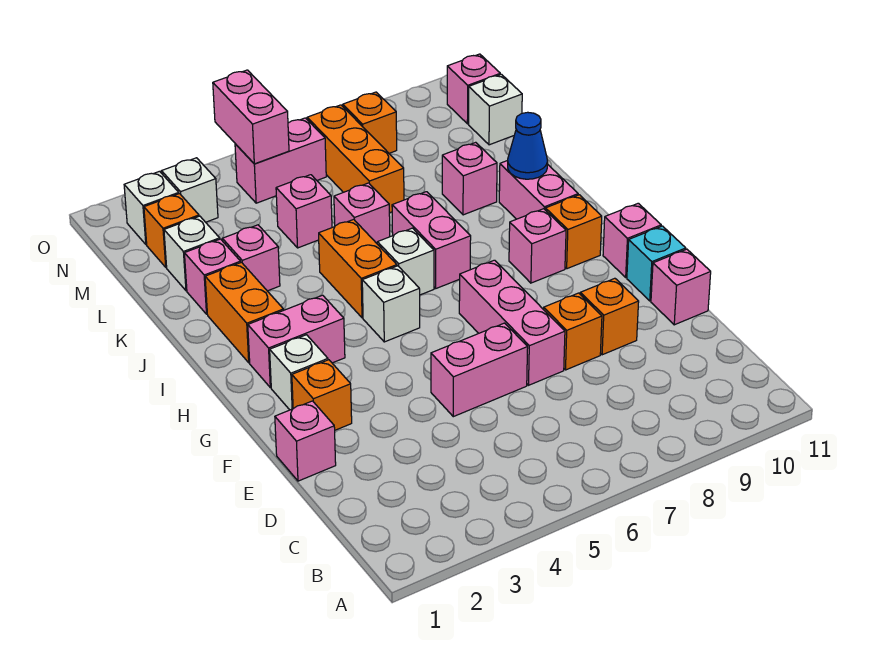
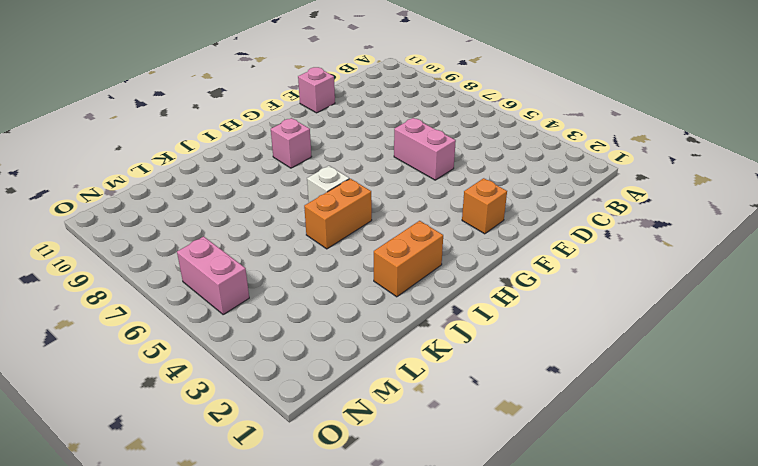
none -> pink 1x1 brick [275,401,336,481]
none -> pink 1x3 brick [459,260,565,385]
none -> orange 1x1 brick [544,293,602,370]
none -> orange 1x1 brick [580,278,639,355]

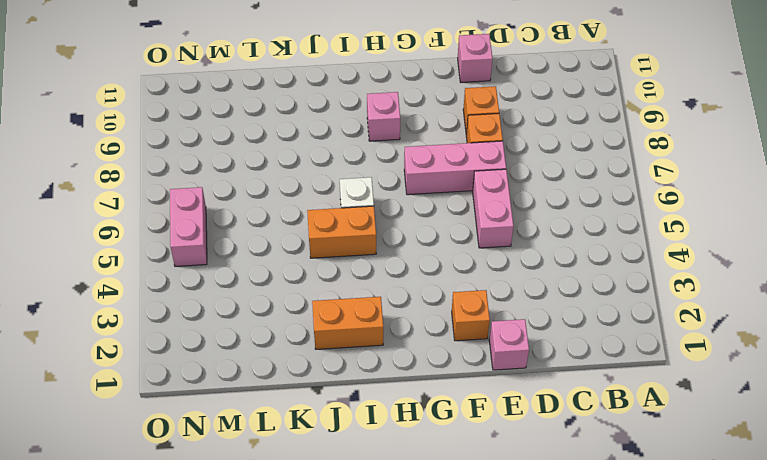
none -> cyan 1x1 brick [627,226,686,301]
none -> white 1x1 brick [270,335,328,410]
none -> pink 1x1 brick [603,203,661,277]
none -> pink 1x2 brick [248,295,345,388]

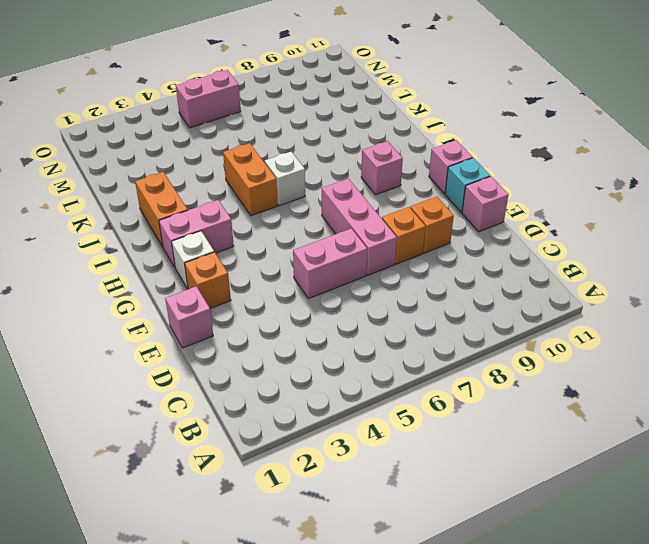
none -> white 1x1 brick [362,266,420,342]
none -> orange 1x1 brick [546,195,602,269]
none -> pink 1x2 brick [392,192,471,288]
none -> pink 1x2 brick [499,161,578,219]

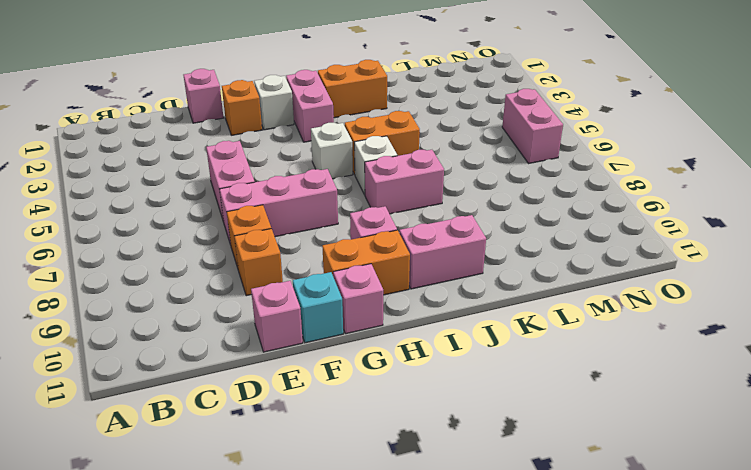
orange 1x2 brick [322,230,410,295] -> orange 1x1 brick [546,195,602,269]
none -> pink 1x1 brick [184,239,241,314]
none -> pink 1x1 brick [222,225,280,291]
none -> pink 1x1 brick [334,183,390,243]
none -> pink 1x1 brick [442,142,497,215]

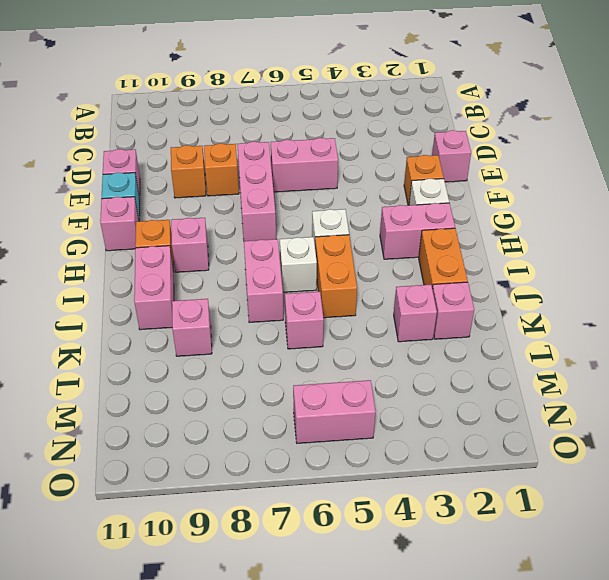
none -> white 1x1 brick [164,216,220,291]
none -> pink 1x1 brick [276,175,332,248]
none -> orange 1x3 brick [307,105,404,213]
none -> orange 1x1 brick [144,194,199,267]

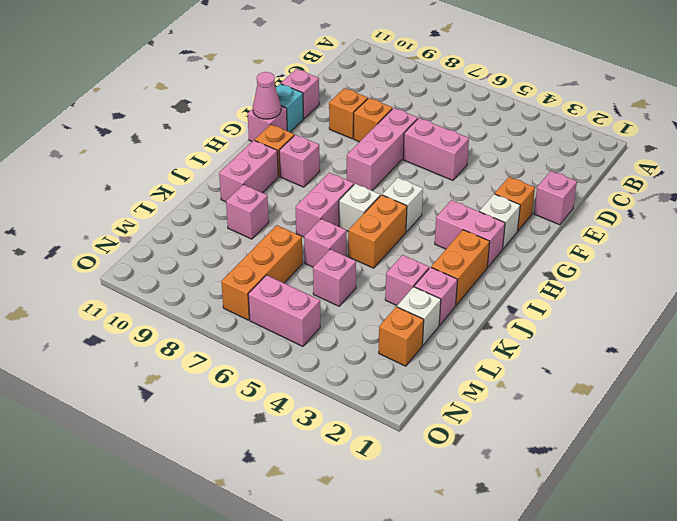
pink 1x1 cone [253,72,281,119] -> none
none -> white 1x1 brick [469,74,522,145]
none -> white 1x1 brick [124,171,179,245]
none -> white 1x1 brick [162,158,218,222]
none -> orange 1x1 brick [343,92,397,153]

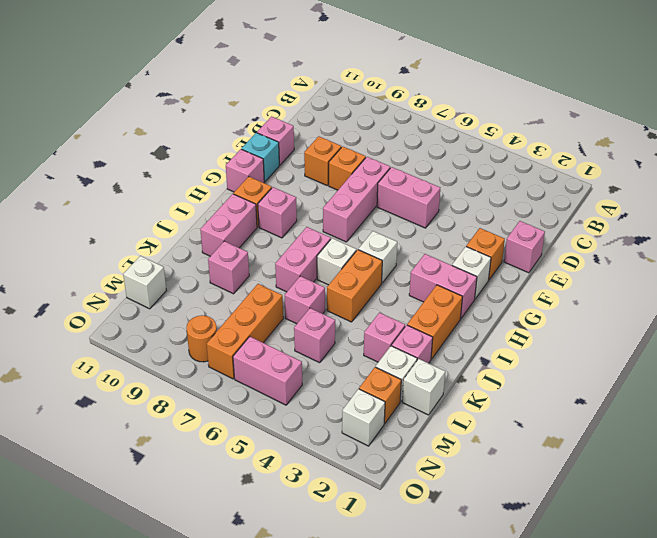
white 1x1 brick [402,359,445,415] -> white 1x1 brick moved to [162,158,218,222]
orange 1x1 round brick [186,315,217,362] -> orange 1x1 brick [343,92,397,153]
none -> pink 1x1 brick [447,54,500,124]
none -> blue 1x1 cone [508,112,548,179]
none -> pink 1x2 brick [213,70,289,164]

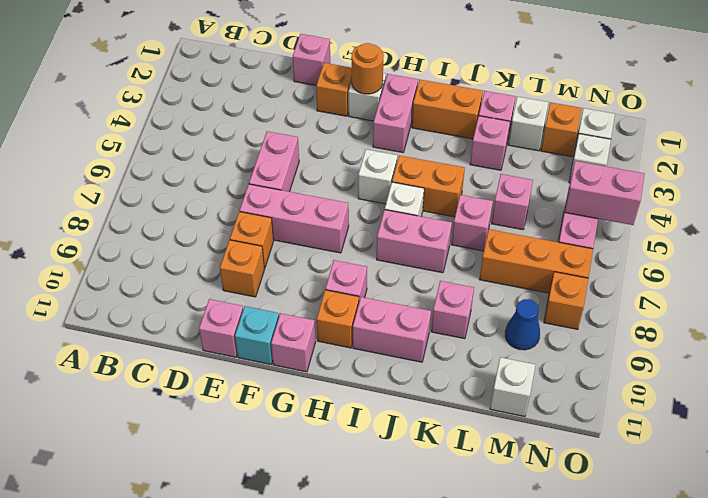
orange 1x1 round brick [352,43,384,94] -> none
blue 1x1 cone [505,299,540,350] -> blue 1x1 cone moved to [508,112,548,179]
none -> pink 1x1 brick [447,54,500,124]

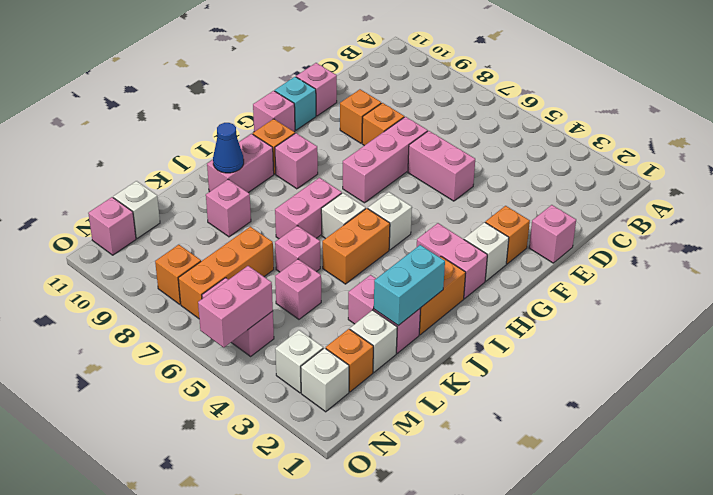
cyan 1x2 brick [374,245,445,326] -> none

